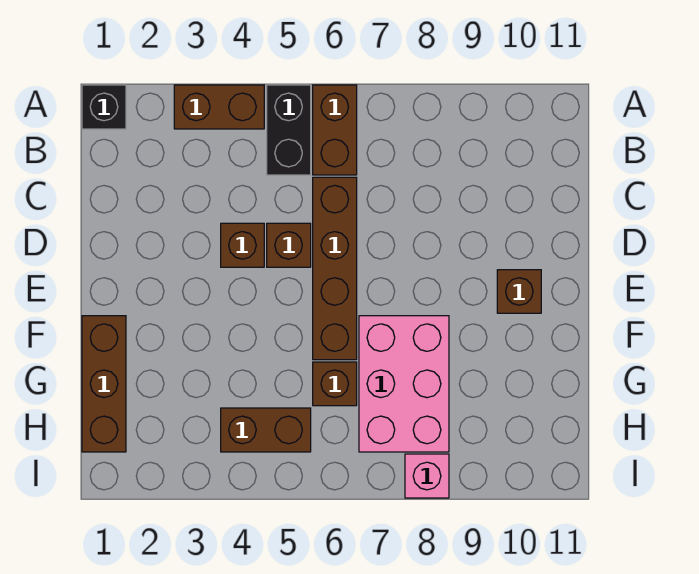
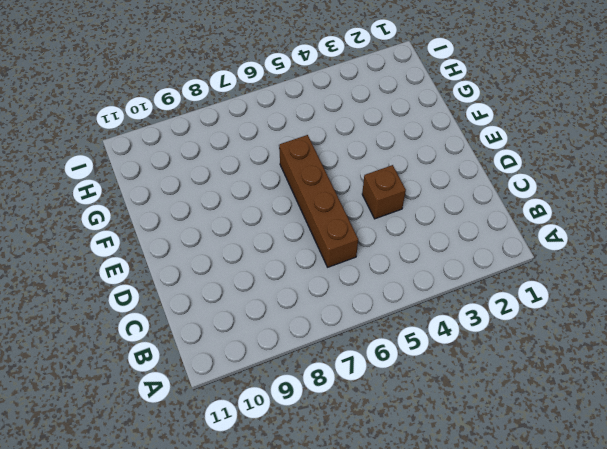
none -> black 1x1 brick [82,85,126,129]
none -> brown 1x2 brick [174,85,264,129]
none -> black 1x2 brick [267,85,311,175]

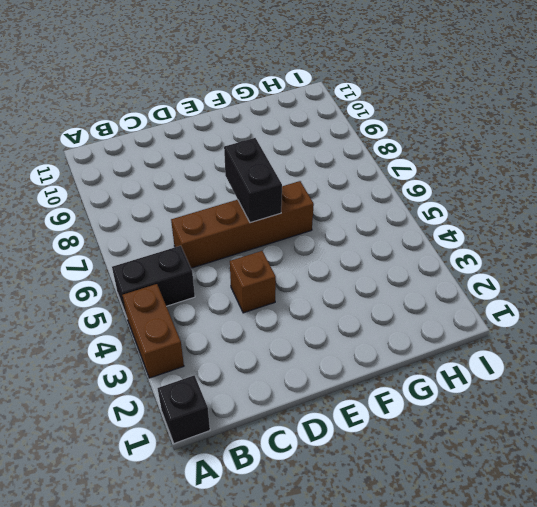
black 1x2 brick [224,138,282,223] -> none
none -> brown 1x2 brick [313,85,357,175]
none -> brown 1x1 brick [267,223,311,267]
none -> brown 1x1 brick [497,270,541,313]

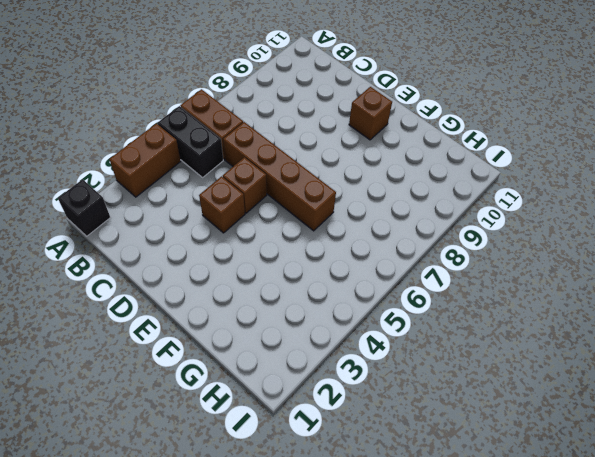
none -> brown 1x3 brick [82,316,126,452]
none -> pink 2x3 brick [359,316,449,452]
none -> brown 1x1 brick [313,362,357,406]

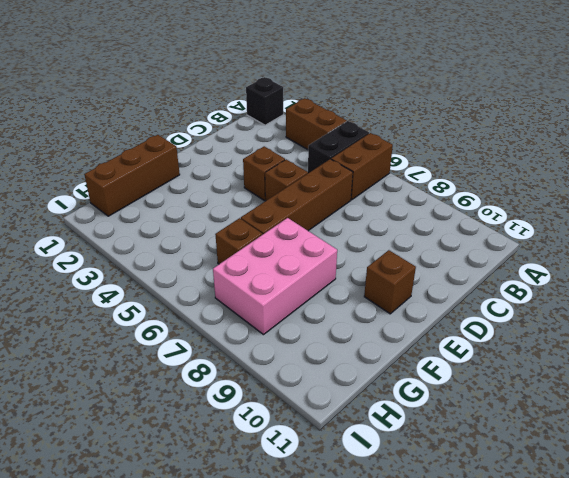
none -> brown 1x2 brick [221,408,311,452]
none -> pink 1x1 brick [405,454,449,498]

